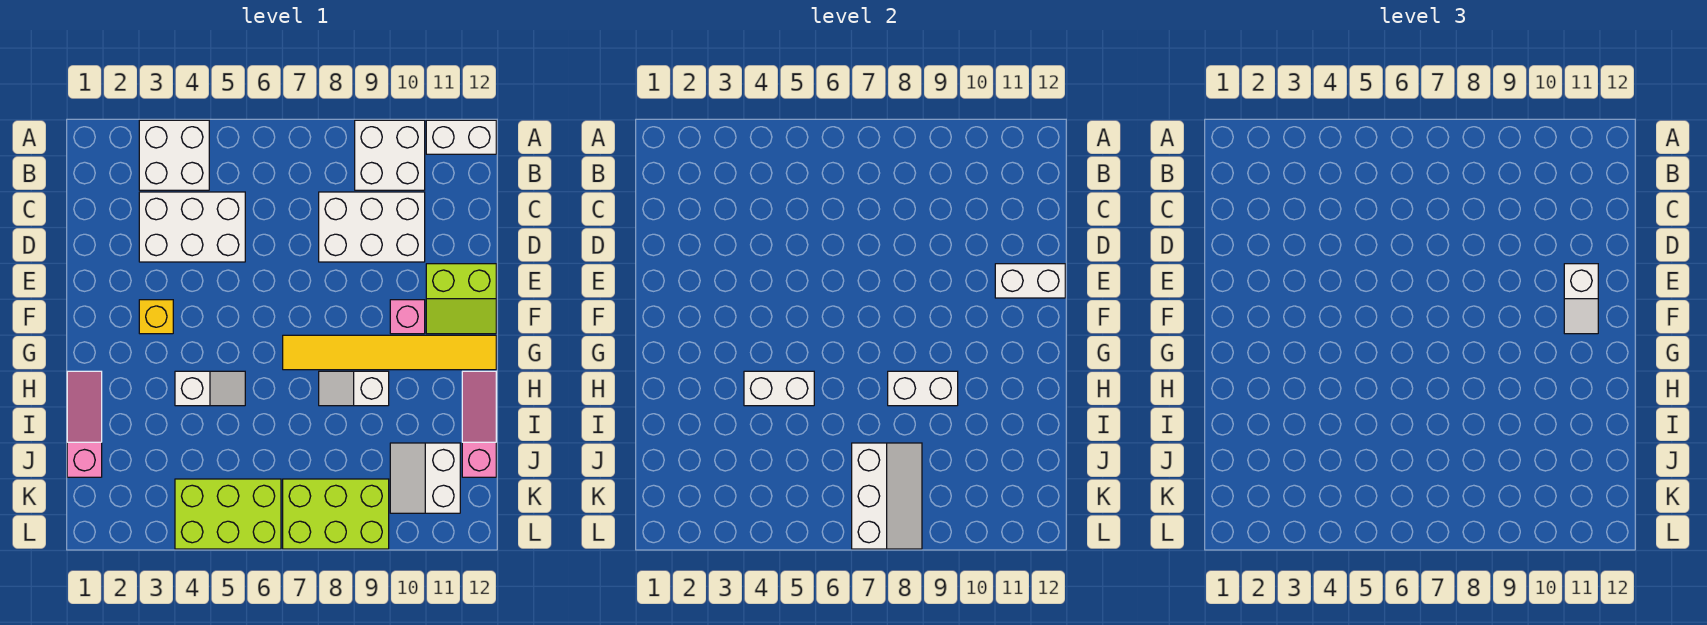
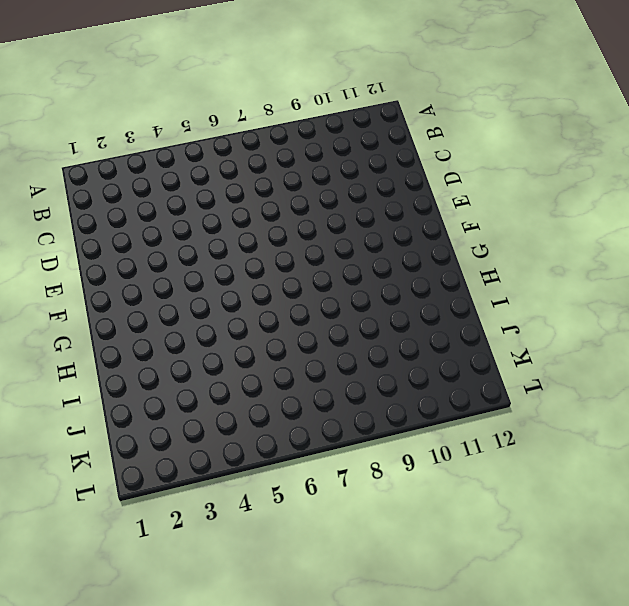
none -> white 2x2 brick [139,120,209,190]
none -> white 2x2 brick [355,120,425,190]
none -> white 1x2 brick [426,120,496,154]

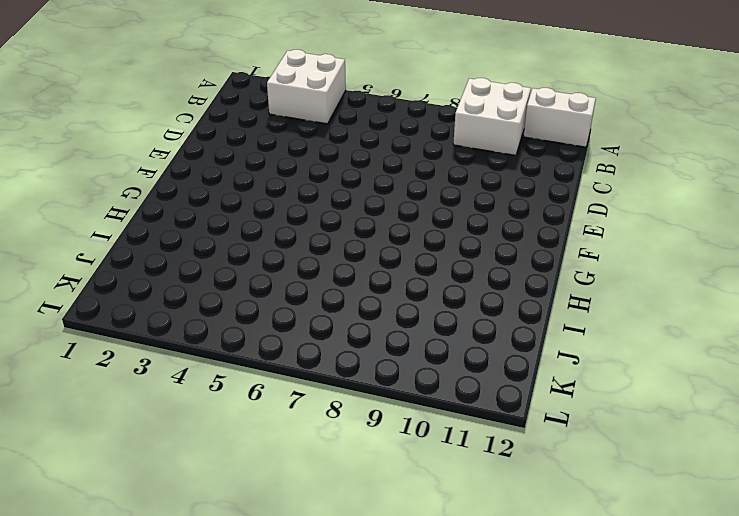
none -> white 2x3 brick [139,192,245,262]
none -> white 2x3 brick [319,192,425,262]
none -> lime 2x2 slope [426,264,496,334]

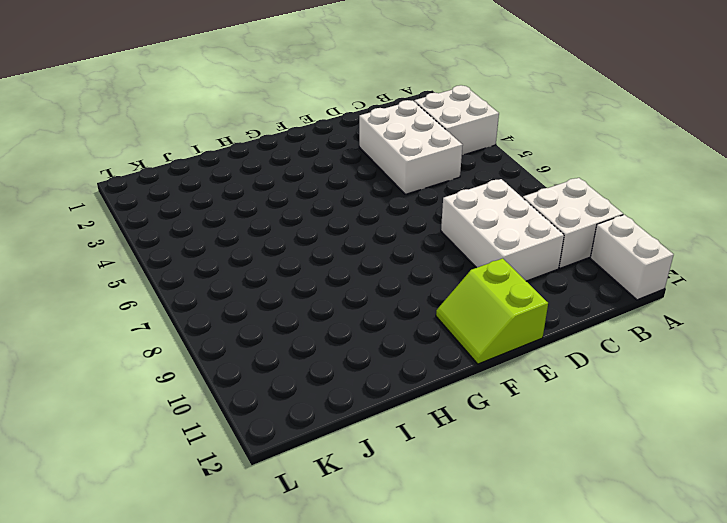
none -> yellow 1x1 brick [139,300,173,334]
none -> pink 1x1 brick [390,300,425,334]
none -> yellow 1x6 tile [283,335,496,370]

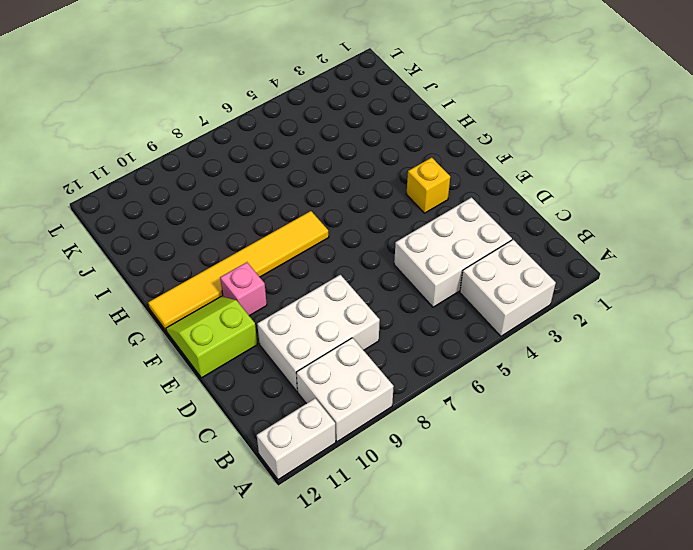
none -> pink 1x3 slope [67,371,102,477]
none -> white 1x2 slope [175,371,245,406]
none -> white 1x2 slope [319,371,389,406]

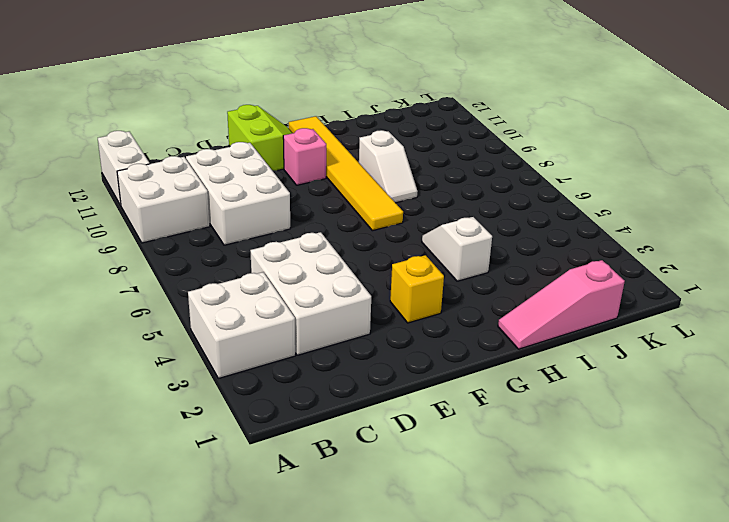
none -> pink 1x3 slope [462,371,496,477]
none -> white 2x2 slope [390,443,460,513]
none -> lime 2x3 brick [175,479,281,549]

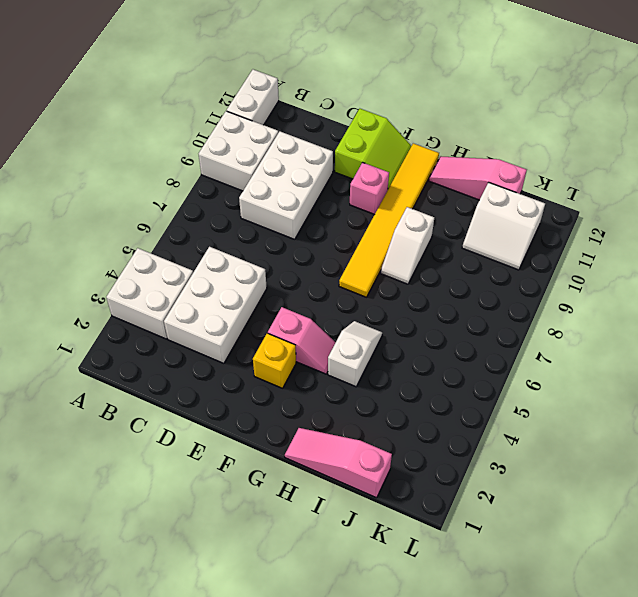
pink 1x2 slope [268,307,336,374] -> none
none -> lime 2x3 brick [175,479,281,549]
none -> lime 2x3 brick [283,479,389,549]
none -> white 1x2 brick [995,264,1065,298]

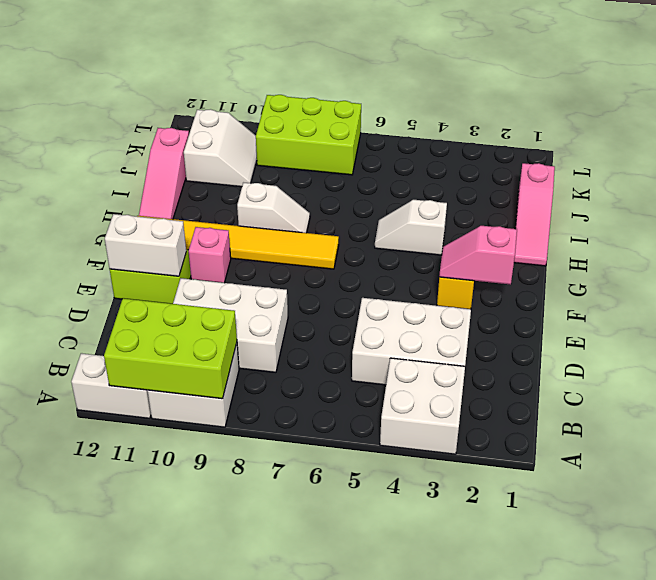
lime 2x3 brick [104,298,237,399] -> lime 2x3 brick moved to [175,479,281,549]
pink 1x2 slope [439,226,517,285] -> none
none -> white 1x2 brick [744,371,814,406]
none -> white 1x2 brick [888,371,958,406]
none -> white 2x3 slope [852,443,922,549]

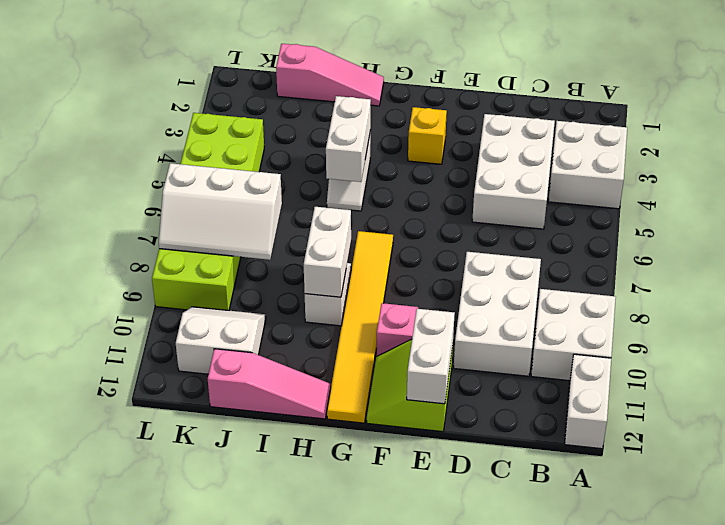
none -> white 1x2 slope [1564,264,1598,334]

